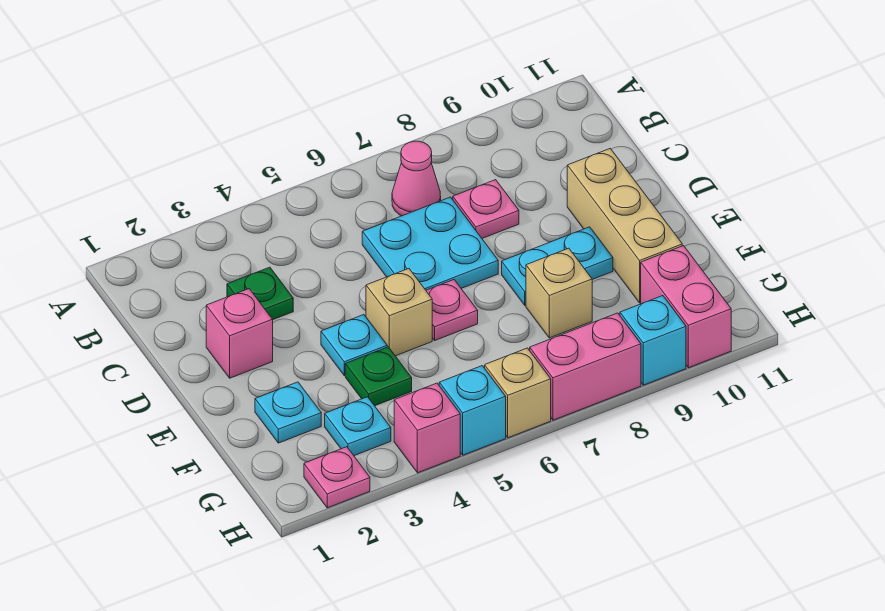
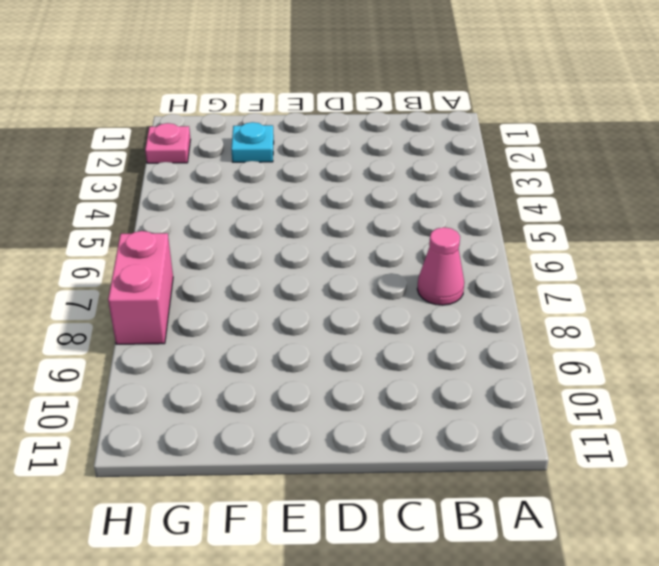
none -> green 1x1 plate [227,267,293,320]
none -> cyan 2x2 plate [362,197,498,290]
none -> pink 1x1 plate [453,180,519,238]

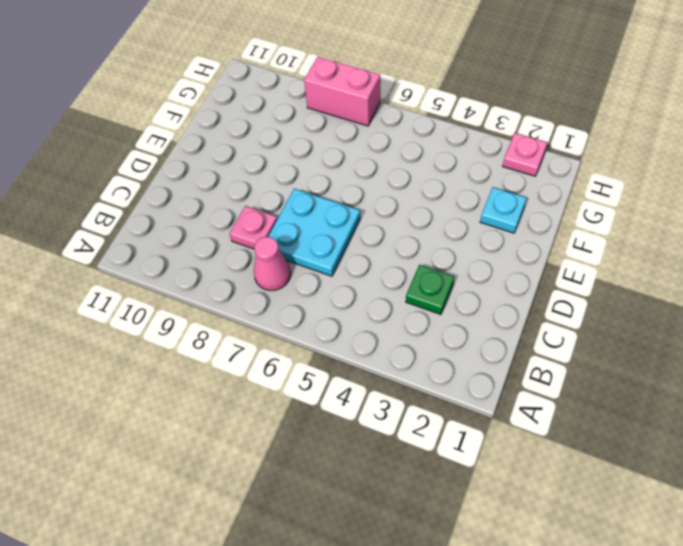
none -> pink 1x1 brick [206,289,273,378]
none -> tan 1x3 brick [567,149,682,303]
none -> cyan 1x1 plate [321,315,387,376]

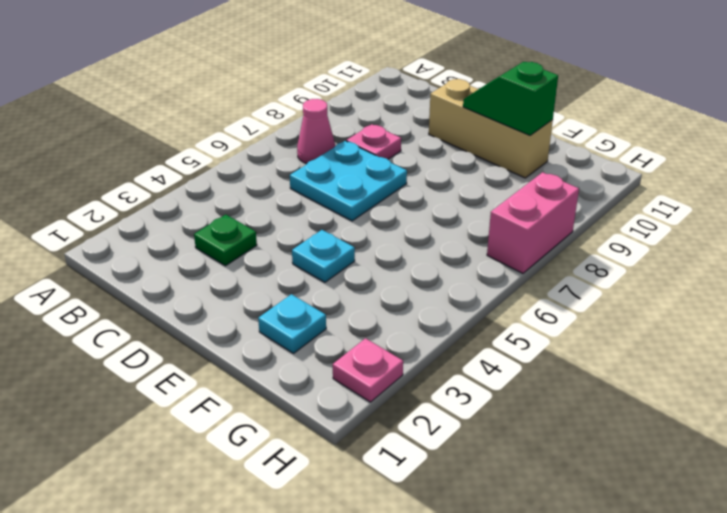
green 1x2 slope [463,62,558,135] -> none
none -> pink 1x1 brick [206,289,273,378]
none -> tan 1x1 brick [366,269,432,356]
none -> pink 1x1 plate [426,280,478,340]

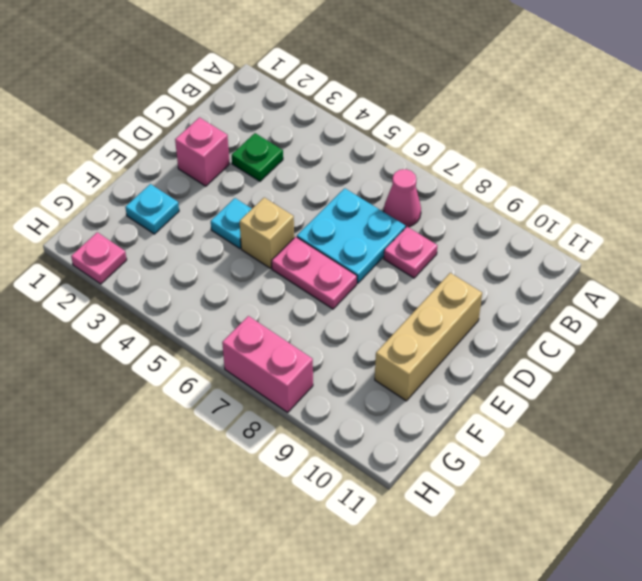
pink 1x2 plate [272,237,357,309] -> pink 1x1 plate [426,280,478,340]
none -> cyan 1x2 plate [502,227,613,305]
none -> green 1x1 plate [345,347,412,406]
none -> tan 1x1 brick [526,248,592,338]

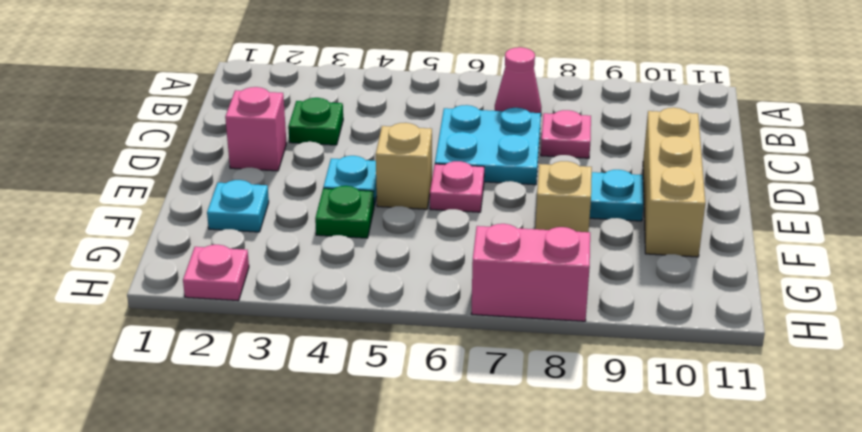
none -> cyan 1x1 plate [325,397,391,456]
none -> pink 1x2 brick [641,246,731,368]
none -> pink 1x1 brick [394,383,460,473]

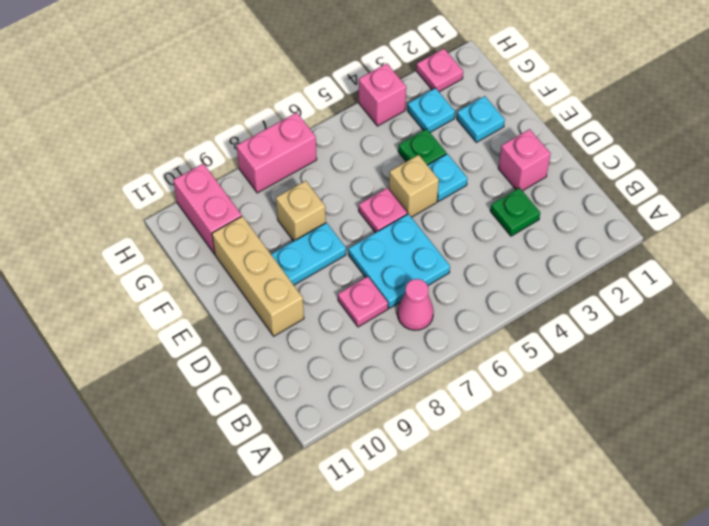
none -> cyan 1x1 brick [439,366,506,455]
none -> tan 1x1 brick [485,348,551,438]
none -> cyan 1x1 brick [620,296,686,385]

